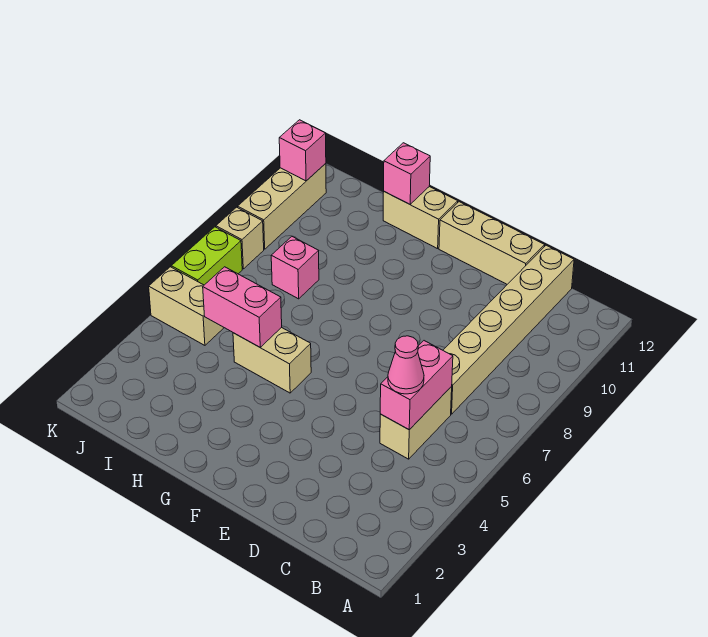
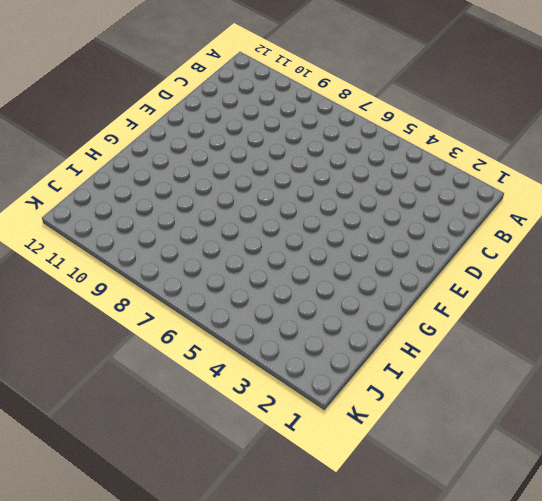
none -> tan 1x2 brick [380,386,452,459]
none -> tan 1x6 brick [443,245,574,414]
none -> tan 1x3 brick [439,202,545,284]

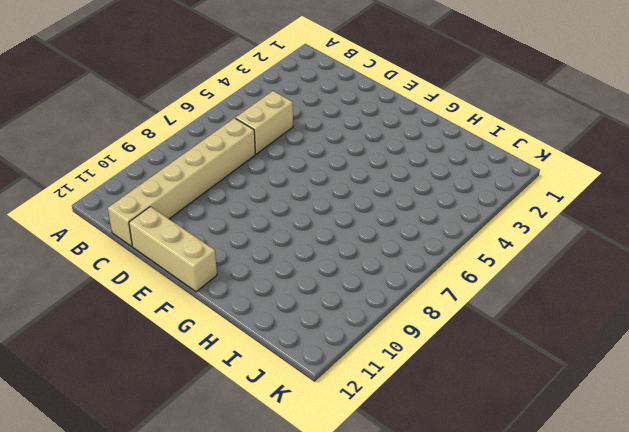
none -> tan 1x2 brick [233,327,311,393]
none -> tan 1x2 brick [383,187,458,249]
none -> pink 1x1 brick [271,236,319,299]

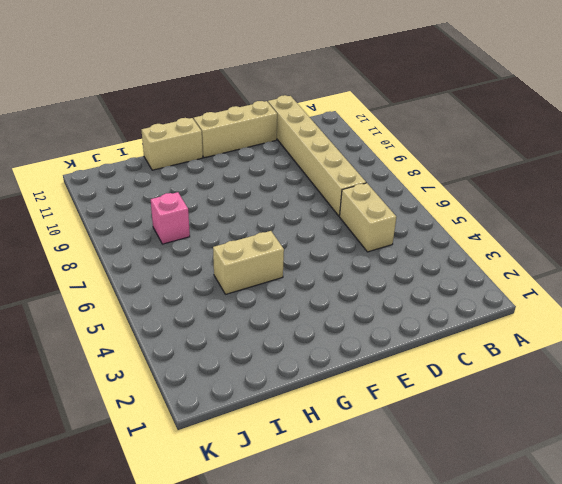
none -> tan 1x2 brick [149,267,224,345]
none -> lime 1x2 brick [171,227,242,285]
none -> tan 1x1 brick [216,207,264,269]

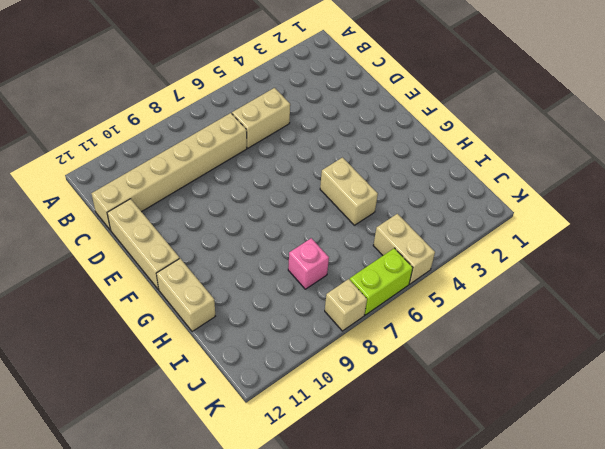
none -> tan 1x3 brick [238,163,326,249]
none -> pink 1x2 brick [380,341,453,430]
none -> pink 1x2 brick [203,267,282,347]

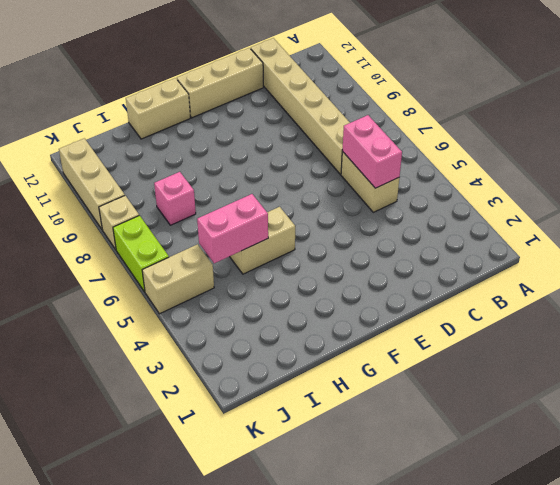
none -> pink 1x1 brick [384,143,430,204]
none -> pink 1x1 brick [279,120,326,181]
none -> pink 1x1 cone [388,336,424,394]

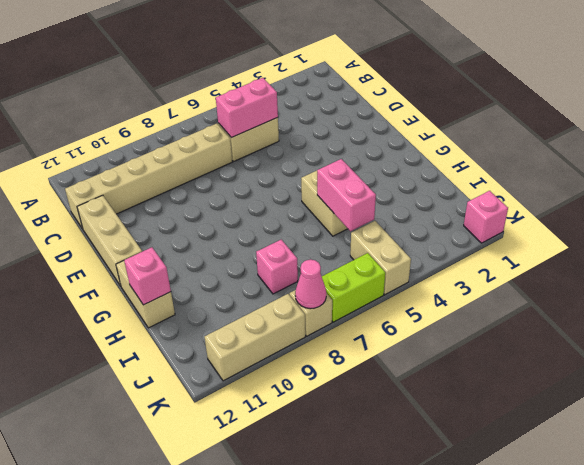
pink 1x1 brick [464,191,508,243] -> pink 1x1 brick moved to [279,120,326,181]
pink 1x1 cone [295,260,326,309] -> pink 1x1 cone moved to [388,336,424,394]

